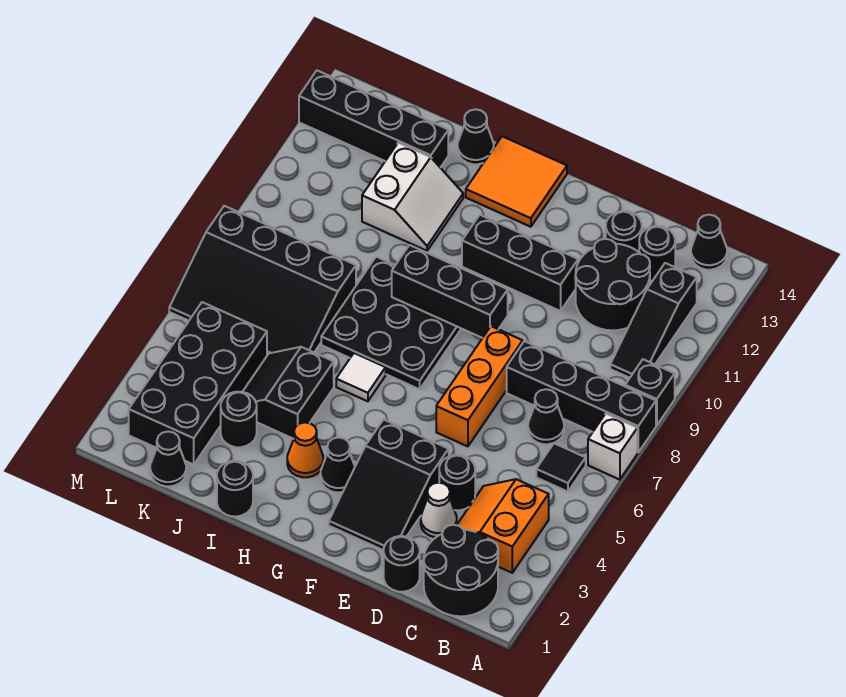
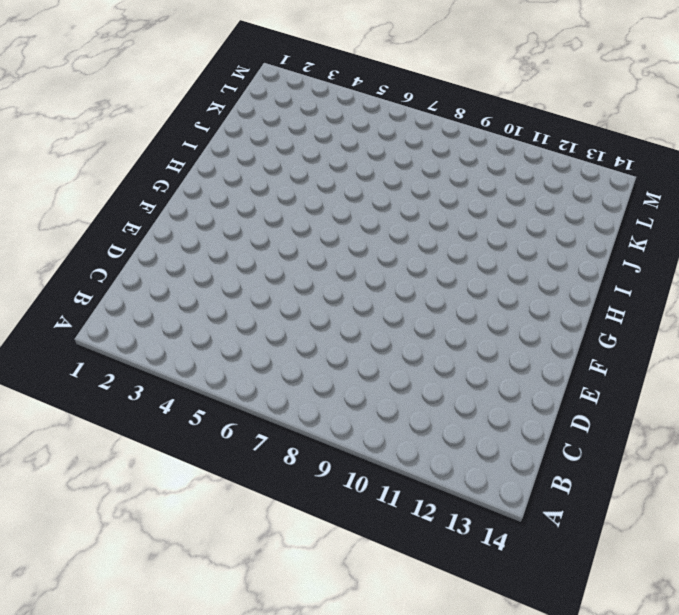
none -> white 1x1 brick [588,414,637,480]
none -> black 1x4 brick [507,341,656,452]
none -> black 1x1 brick [625,359,675,425]
none -> black 2x2 round brick [424,525,498,616]

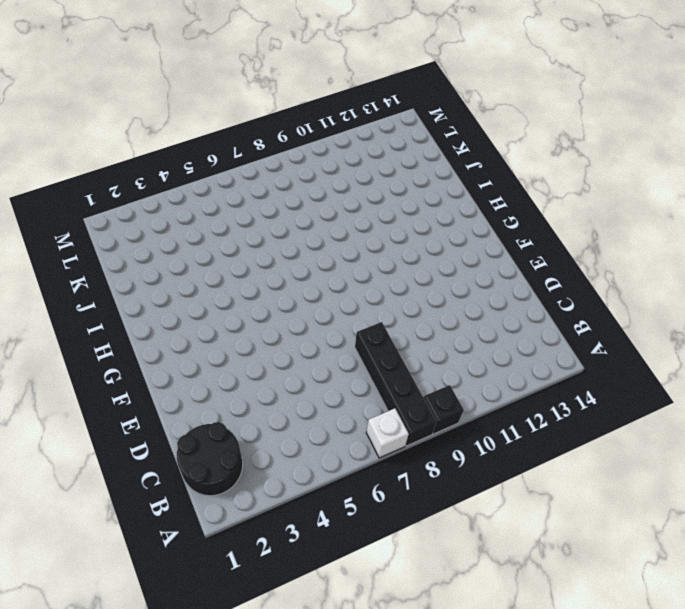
none -> orange 2x2 slope [457,479,549,573]
none -> black 1x1 tile [536,443,586,492]
none -> black 1x3 slope [610,263,697,378]
none -> black 1x1 cone [691,215,727,270]

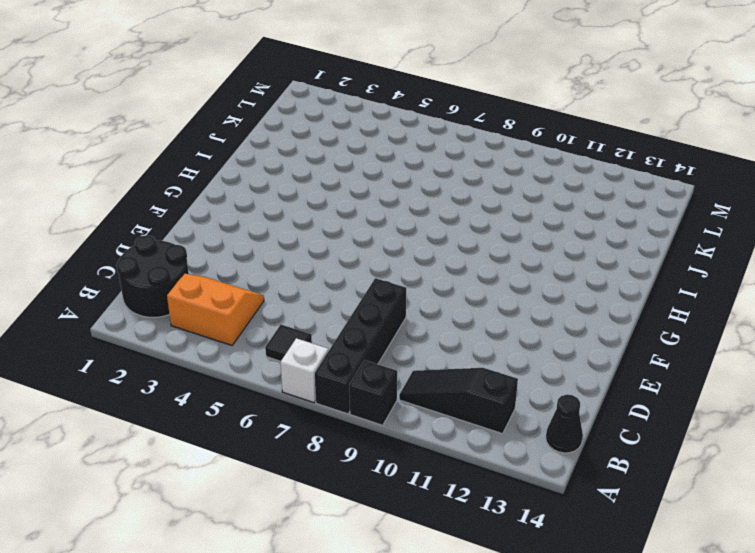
none -> black 1x1 cone [528,389,564,444]
none -> black 2x2 round brick [575,239,650,330]
none -> black 1x1 round brick [639,226,675,281]
none -> black 1x1 round brick [384,536,420,592]

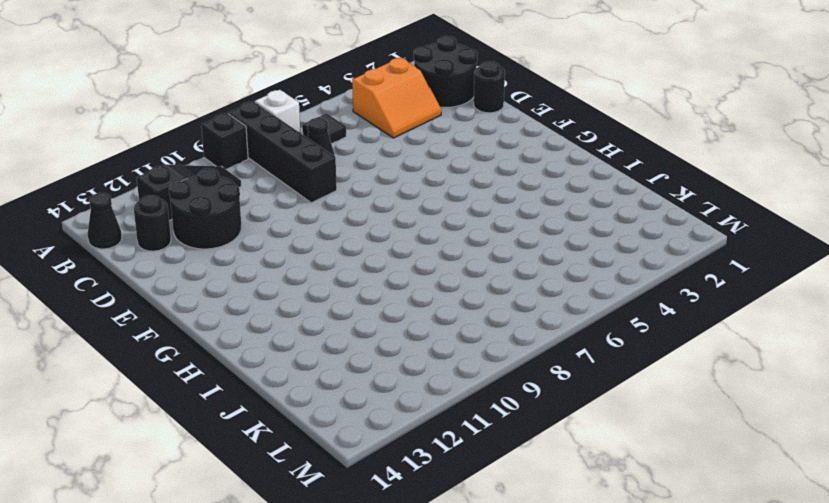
none -> white 1x1 cone [421,483,457,537]
none -> black 1x1 round brick [439,455,475,510]
none -> black 1x1 round brick [606,211,642,252]
none -> black 2x3 slope [329,419,449,550]

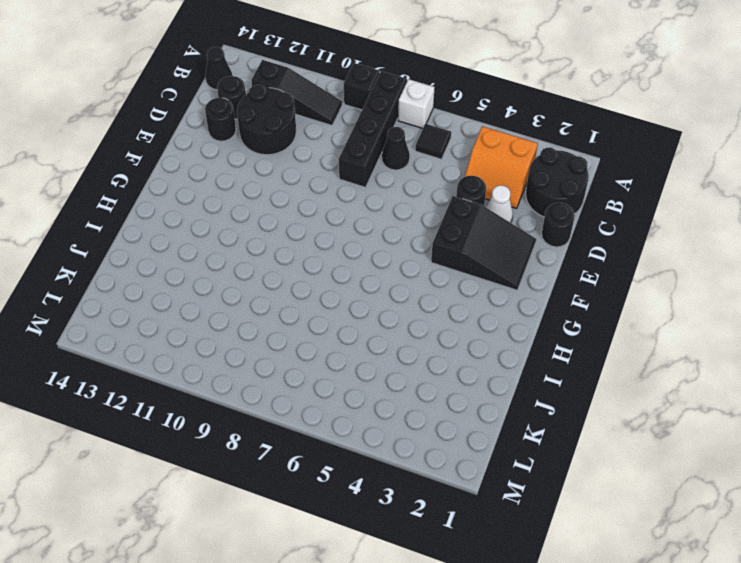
none -> orange 1x3 brick [436,326,523,446]
none -> black 1x3 brick [462,215,578,311]
none -> black 1x1 cone [321,437,355,492]
none -> black 3x3 plate [321,257,461,389]

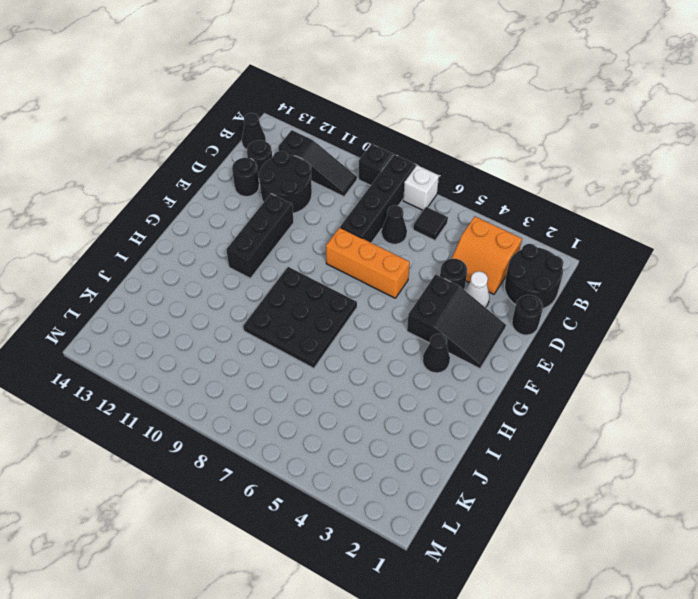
none -> orange 2x2 tile [466,136,567,227]
none -> orange 1x1 cone [287,422,323,477]
none -> white 1x1 tile [336,353,386,401]
none -> black 1x1 round brick [217,461,253,517]

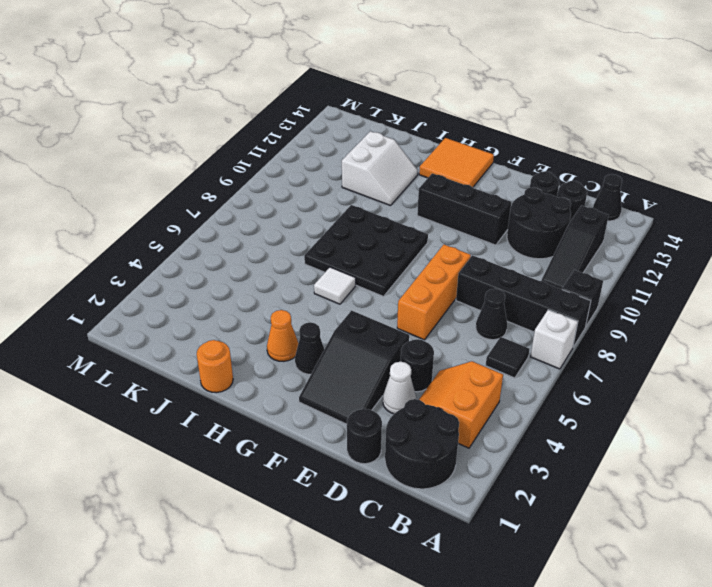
orange 1x1 round brick [197,340,233,393] -> black 1x1 round brick [217,461,253,517]
none -> black 2x2 slope [243,347,334,439]
none -> black 1x1 cone [458,109,494,164]
none -> black 1x1 round brick [221,392,257,447]
none -> black 3x4 slope [169,206,356,355]

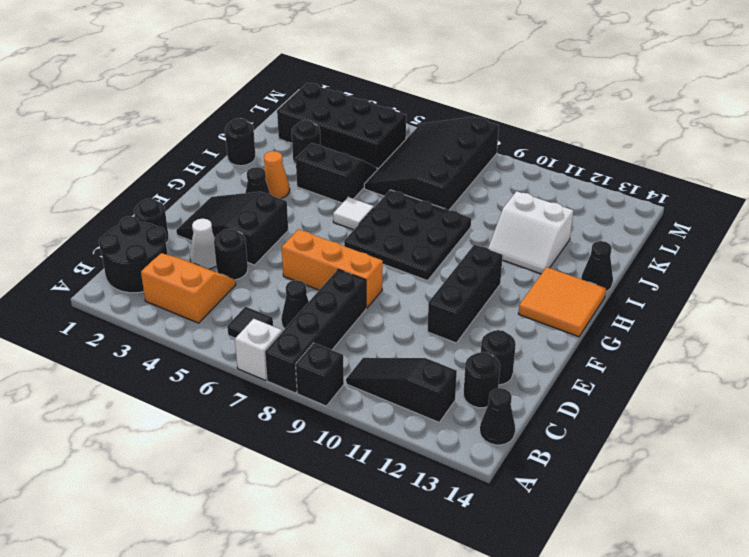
none -> black 2x2 round brick [575,239,650,330]
none -> black 1x4 brick [299,71,448,168]
none -> black 1x1 cone [150,431,186,486]
none -> black 1x3 brick [392,245,508,338]

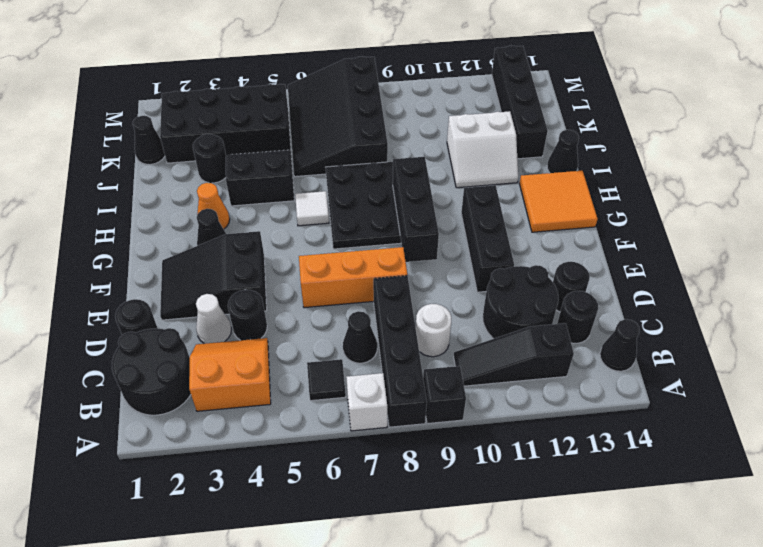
white 1x1 round brick [416,304,451,357] -> none
none -> black 1x1 round brick [217,461,253,517]

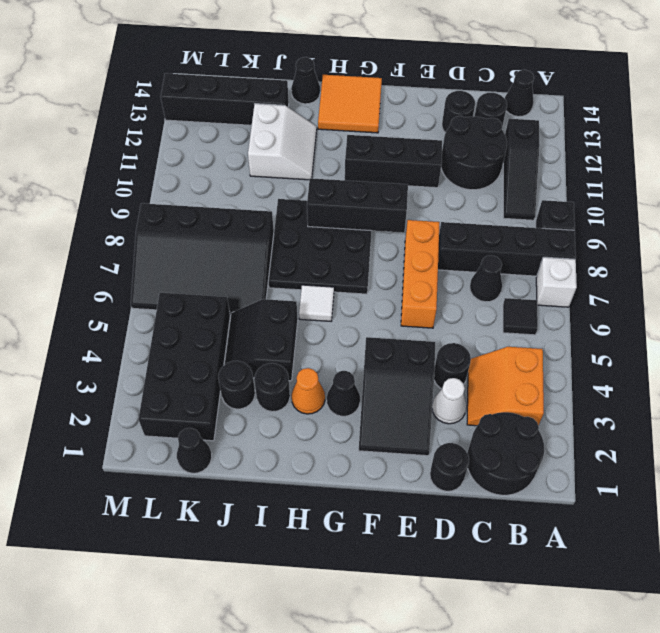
black 1x1 round brick [254,363,290,412] -> black 1x1 round brick moved to [217,461,253,517]

